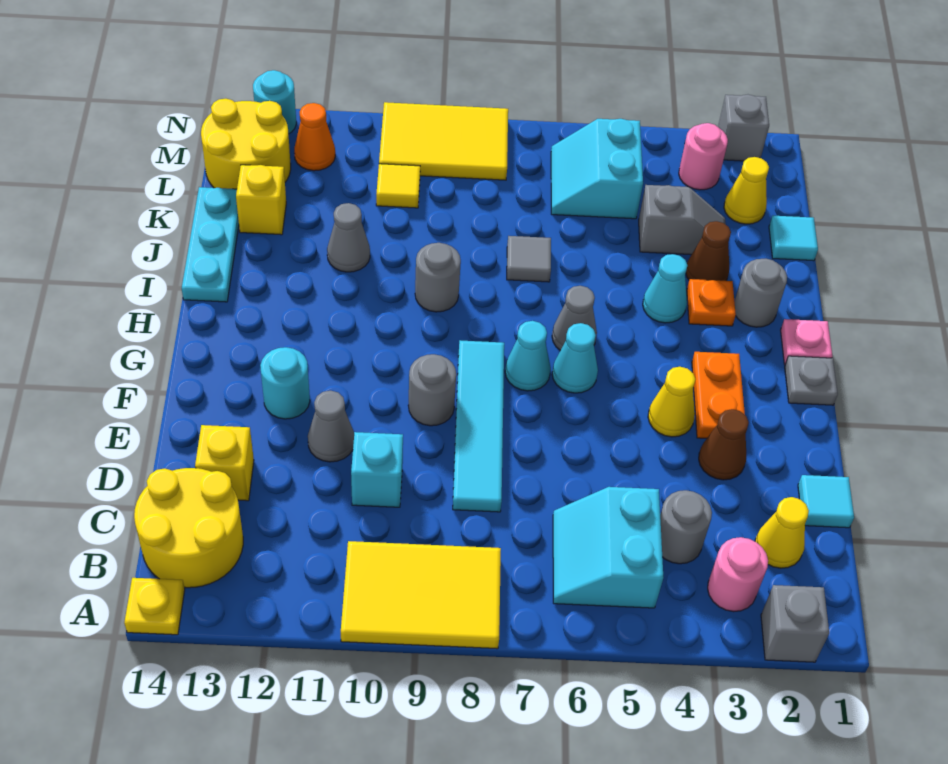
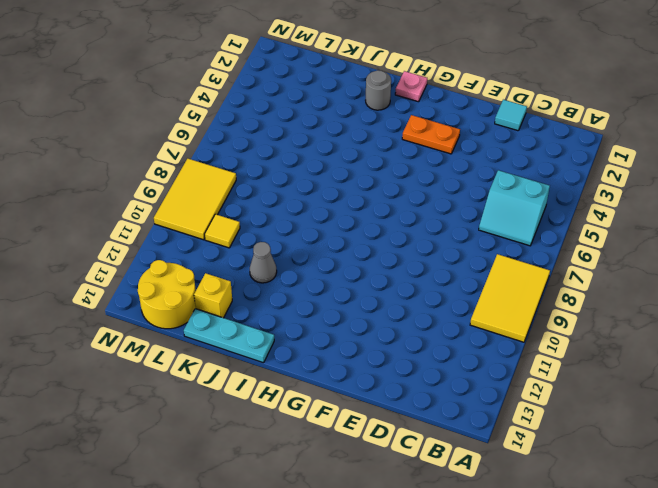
none -> grey 1x1 brick [761,585,829,662]
none -> yellow 1x1 plate [124,578,185,635]
none -> pink 1x1 round brick [708,537,768,612]
none -> yellow 2x2 round brick [134,468,243,588]

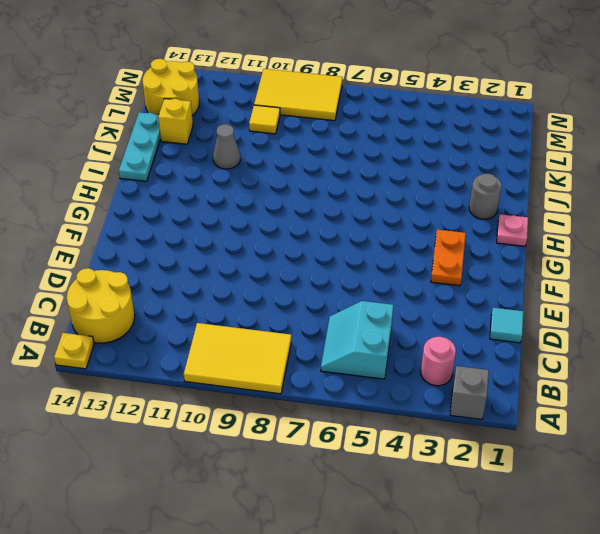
none -> yellow 1x1 cone [755,497,809,568]
none -> grey 1x1 round brick [660,490,712,564]
none -> cyan 1x4 tile [453,340,504,512]
none -> cyan 1x1 brick [351,432,403,507]

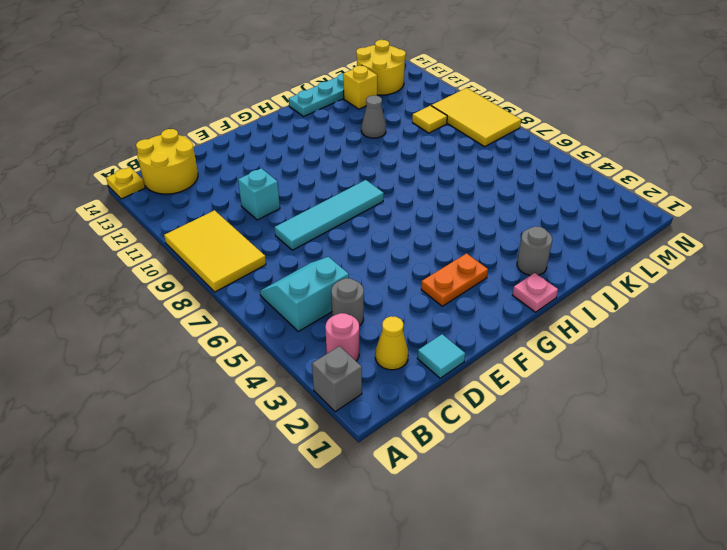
none -> yellow 1x1 brick [195,425,254,501]
none -> brown 1x1 cone [699,409,749,480]
none -> grey 1x1 cone [308,391,354,462]
none -> yellow 1x1 cone [648,367,696,437]

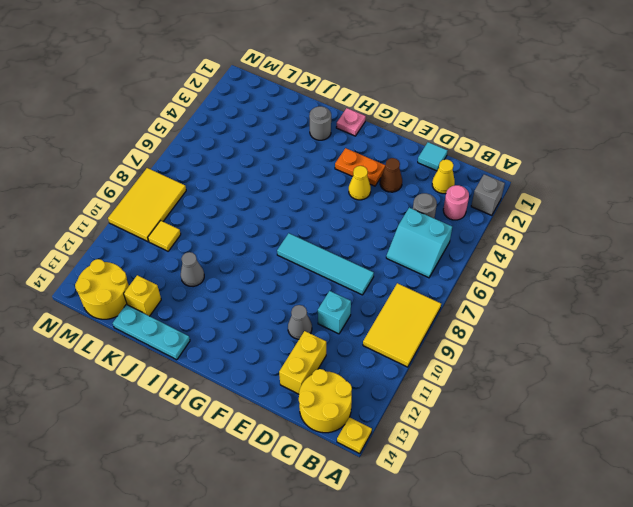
yellow 1x2 brick [279,331,326,394] -> yellow 1x1 brick [195,425,254,501]
none -> grey 1x1 round brick [408,354,456,426]
none -> cyan 1x1 round brick [260,347,310,419]
none -> grey 1x1 plate [785,356,838,405]
none -> cyan 1x1 cone [552,323,598,393]

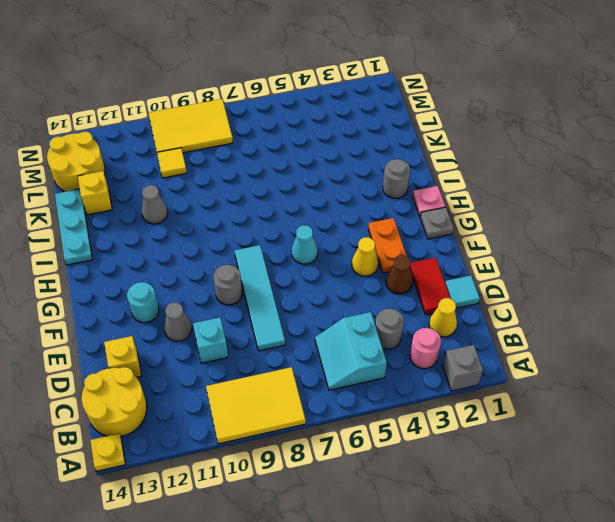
red 1x2 tile [410,258,450,315] -> none
none -> cyan 1x1 cone [505,321,551,391]
none -> grey 1x1 cone [552,286,597,350]
none -> orange 1x1 plate [687,279,736,326]
none -> cyan 1x1 cone [643,254,688,323]

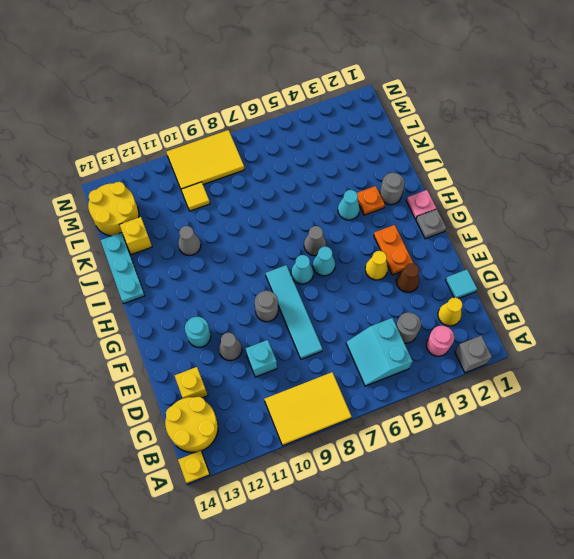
none -> grey 1x1 round brick [415,243,461,312]
none -> brown 1x1 cone [686,221,731,281]
none -> grey 1x1 tile [507,236,551,282]
none -> cyan 1x1 tile [769,216,818,261]

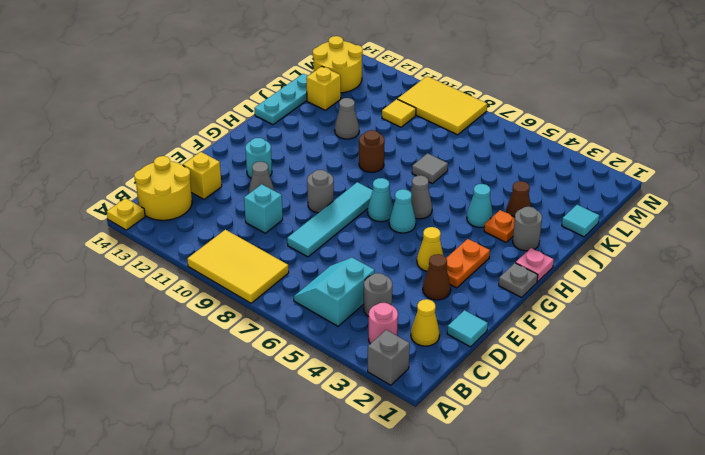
brown 1x1 round brick [359,130,385,172] -> grey 1x1 round brick [415,243,461,312]
none -> grey 1x2 slope [639,185,726,255]
none -> yellow 1x1 cone [724,157,769,224]
none -> cyan 2x2 slope [551,119,643,219]
none -> pink 1x1 round brick [679,123,728,190]

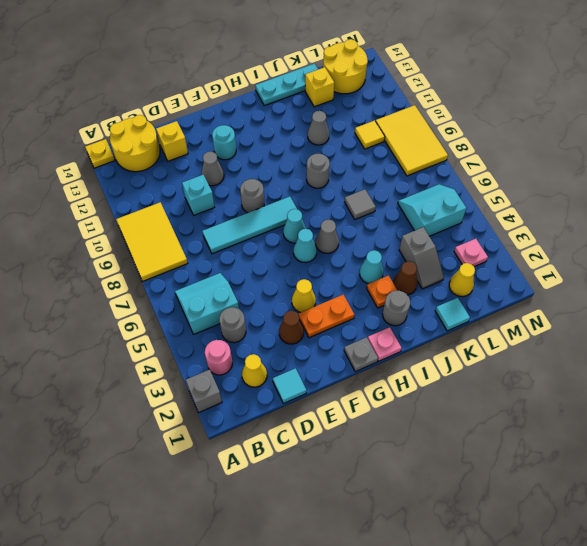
pink 1x1 plate [454,239,488,267] -> pink 1x1 round brick [679,123,728,190]
none -> orange 1x1 cone [294,103,335,171]
none -> grey 1x1 brick [718,95,769,161]
none -> cyan 1x1 round brick [253,70,296,134]

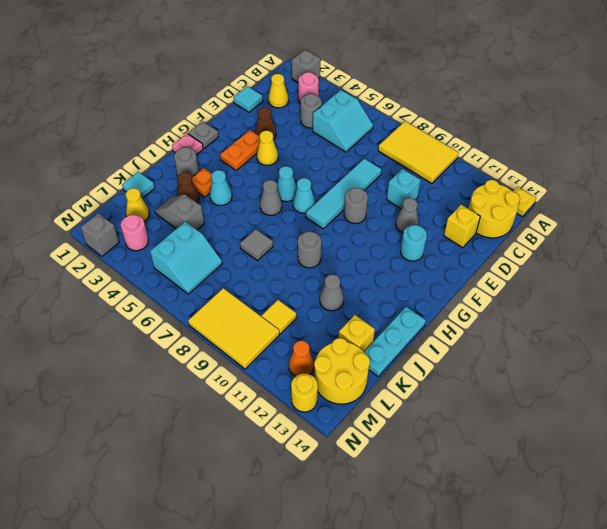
yellow 1x1 round brick [291,374,318,412] -> cyan 1x1 round brick [253,70,296,134]

